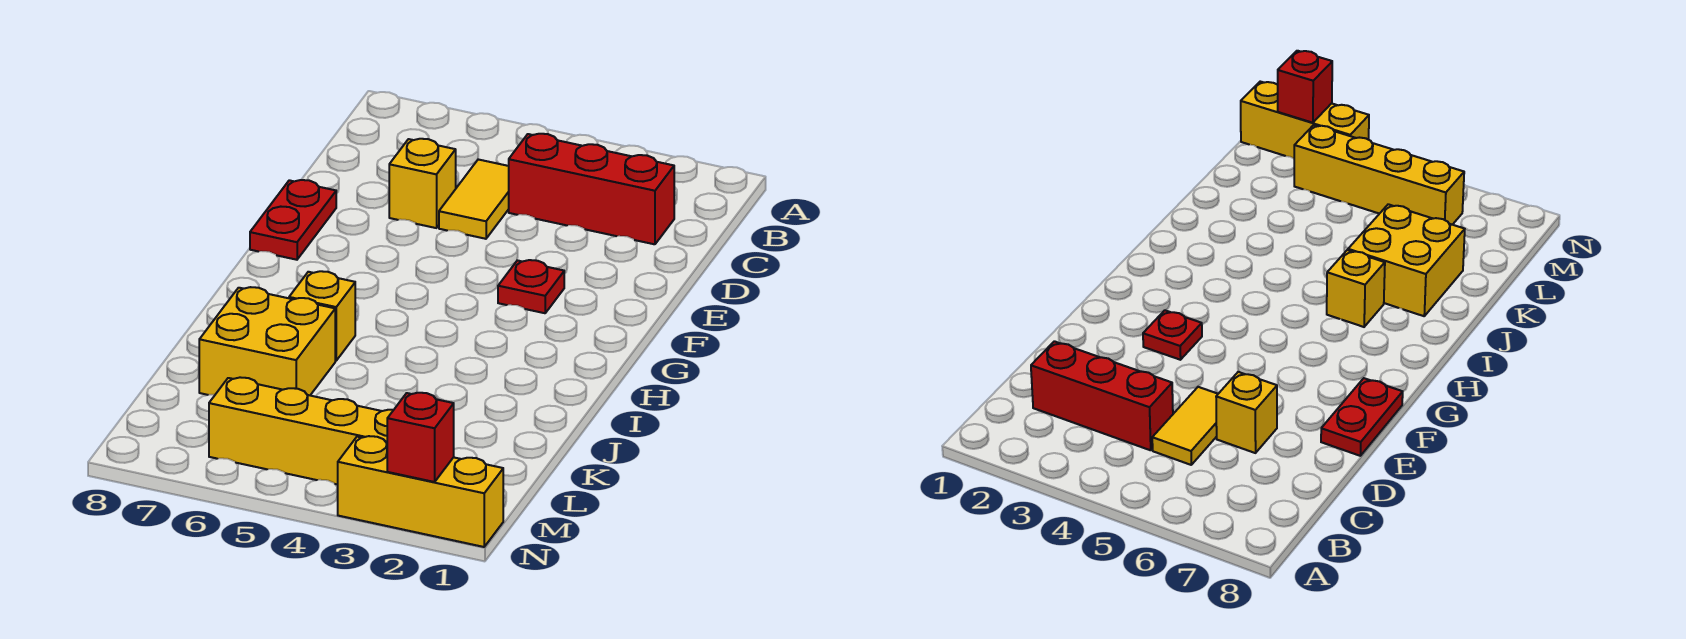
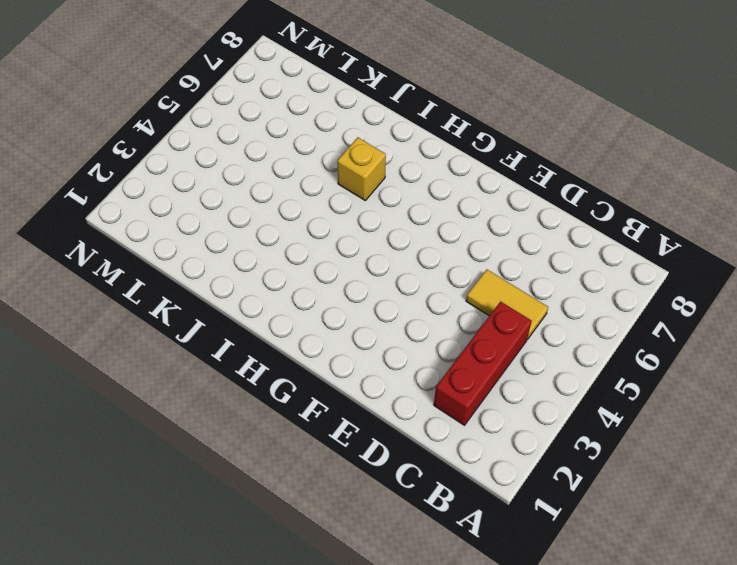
none -> yellow 1x1 brick [389,139,456,228]
none -> red 1x2 plate [250,180,336,260]

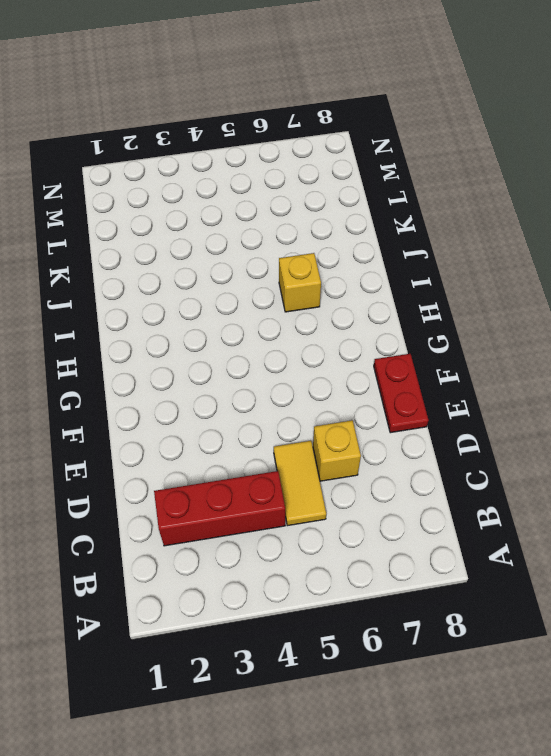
none -> red 1x1 plate [498,260,564,313]
none -> yellow 2x2 brick [199,287,335,395]

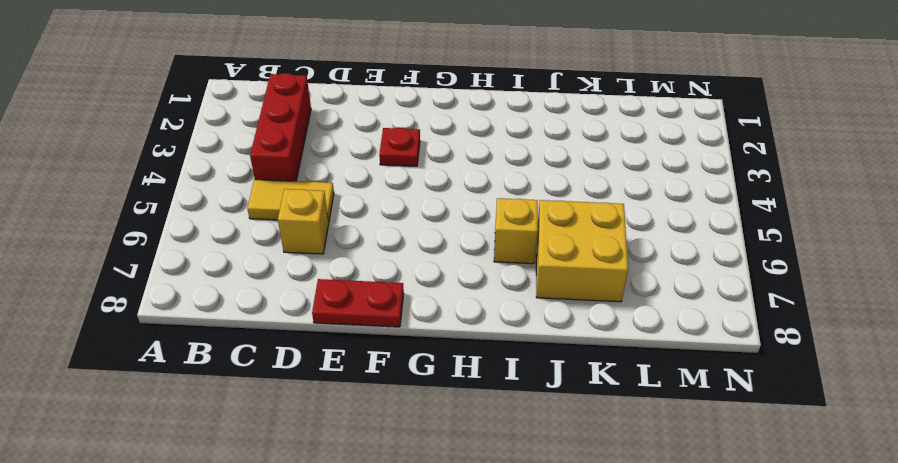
none -> yellow 1x4 brick [209,377,393,485]
none -> yellow 1x3 brick [338,436,503,547]

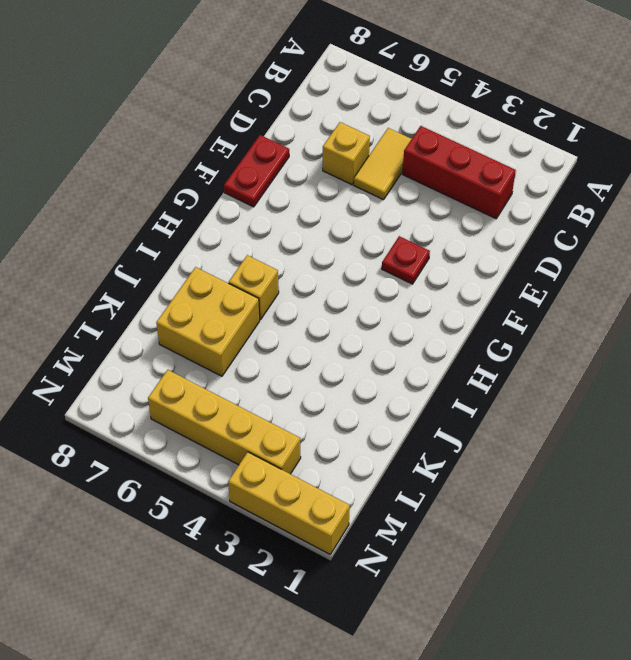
none -> red 1x1 brick [387,393,454,482]

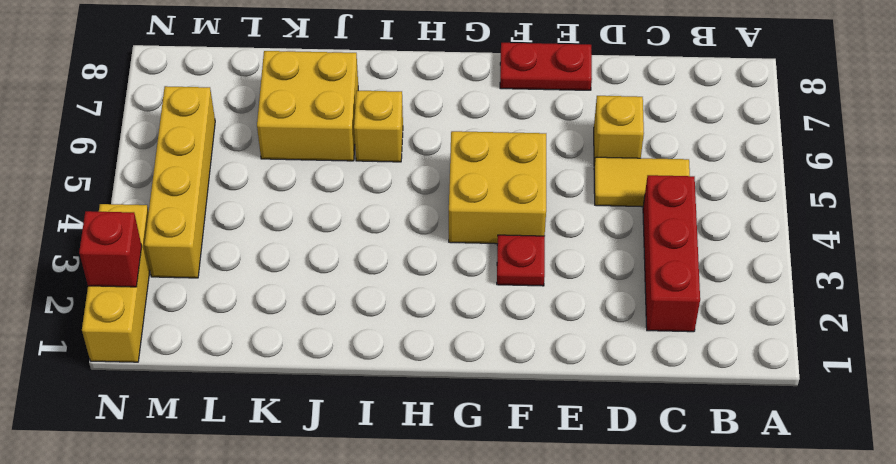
yellow 2x2 brick [449,131,546,244] -> none

